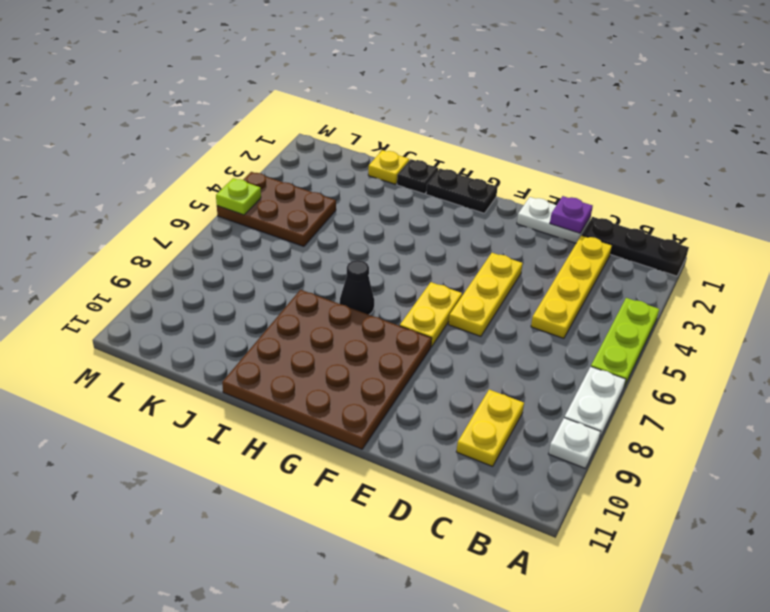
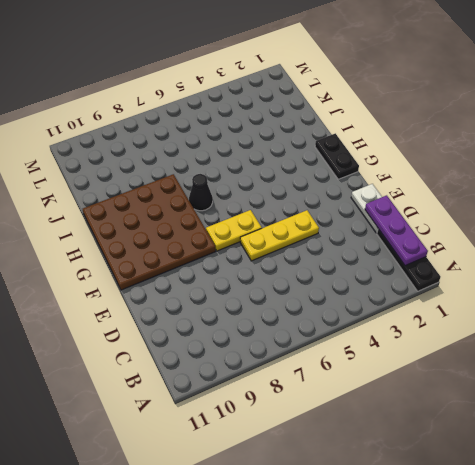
purple 1x3 plate [365,195,428,266] -> purple 1x1 plate [550,196,593,233]
none -> lime 1x3 plate [591,298,659,387]
none -> white 1x2 plate [564,367,626,439]
none -> white 1x1 plate [549,418,601,468]

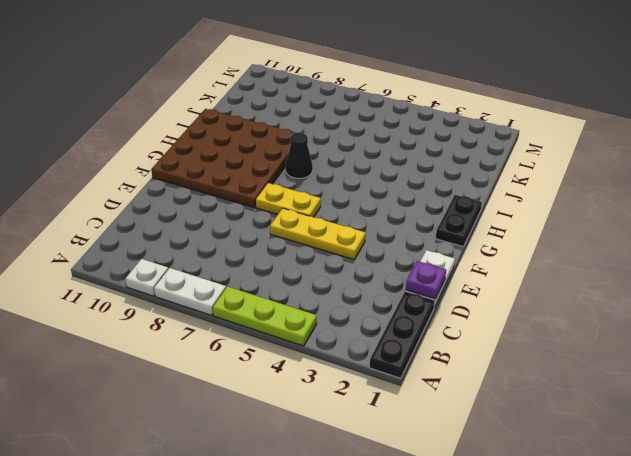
none -> yellow 1x4 plate [531,235,612,338]
none -> yellow 1x2 plate [456,390,524,466]
none -> black 1x1 plate [397,159,438,194]

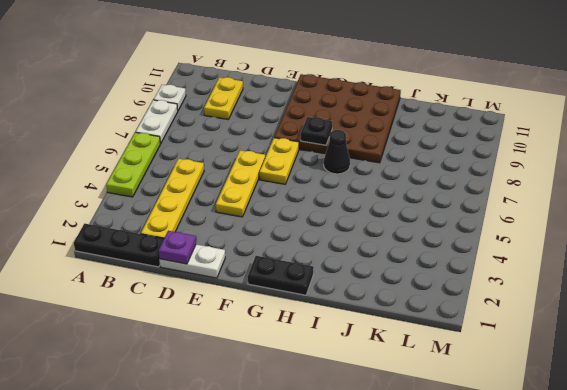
black 1x1 plate [301,117,332,145] -> black 1x1 plate moved to [397,159,438,194]
none -> yellow 1x1 plate [368,150,409,184]
none -> brown 2x3 plate [217,172,336,246]
none -> lime 1x1 plate [216,178,261,215]

